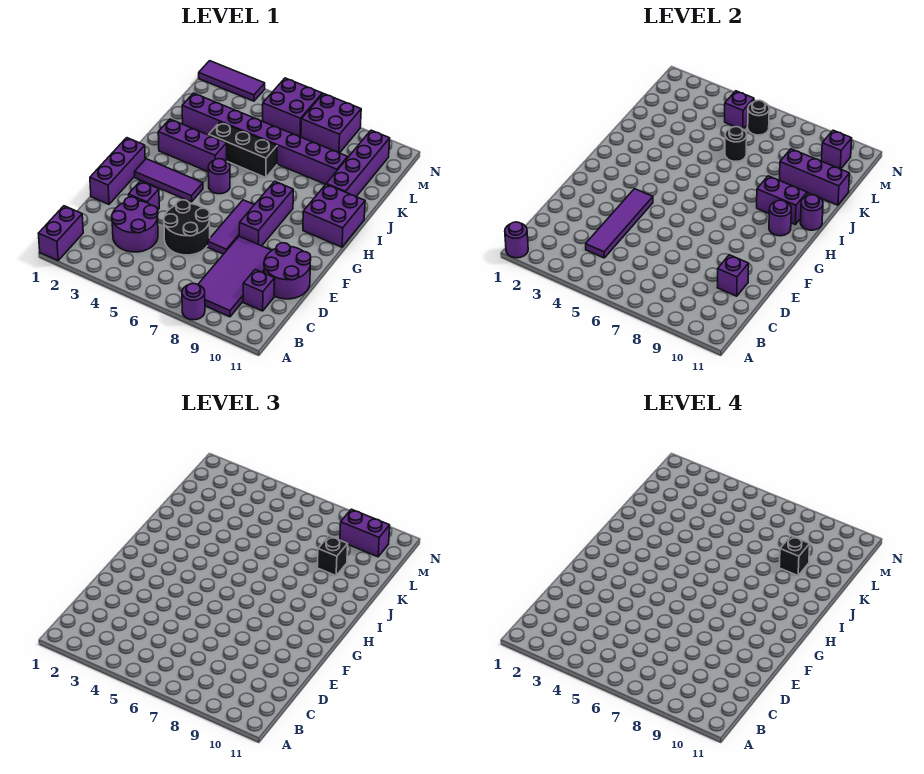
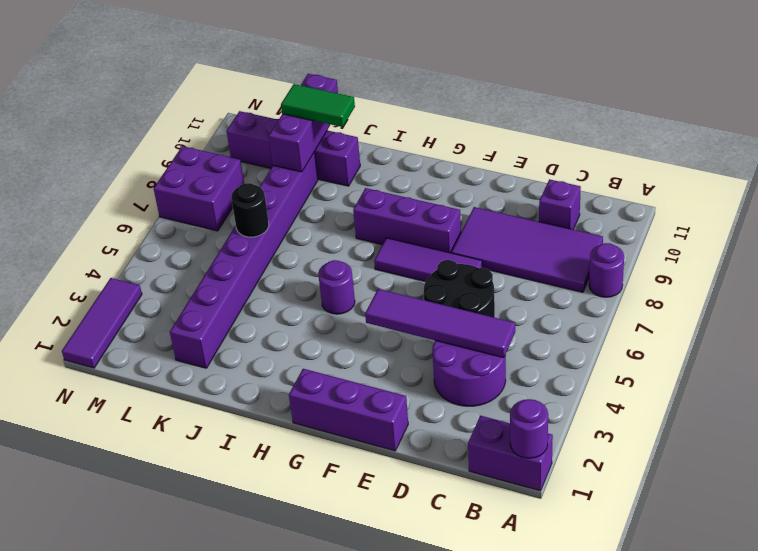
green 1x2 tile [281,84,355,127] -> none
none -> purple 2x2 round brick [264,243,311,299]
none -> purple 1x1 brick [129,181,159,209]
none -> purple 1x3 tile [135,159,203,202]
none -> purple 2x2 brick [303,184,365,247]

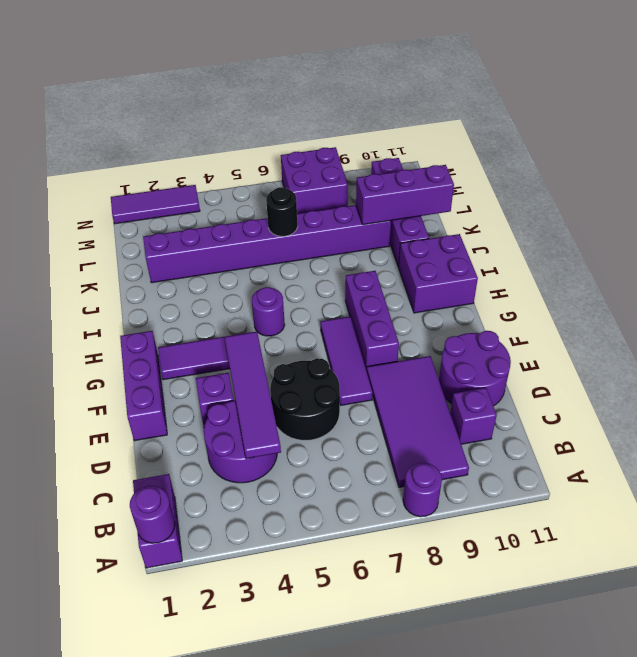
none -> purple 1x3 brick [158,119,227,172]
none -> black 1x3 brick [209,122,277,178]
none -> purple 2x2 brick [263,78,322,137]
none -> purple 1x1 brick [717,255,749,296]

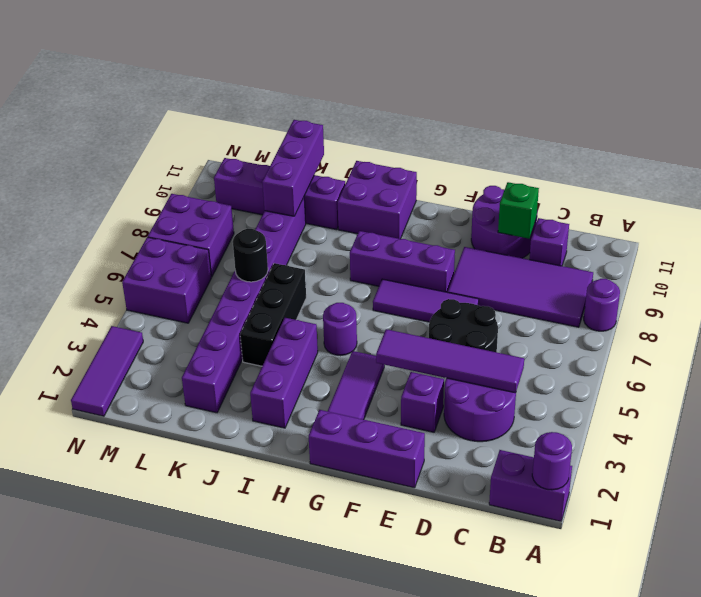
green 1x1 brick [498,182,539,239] -> purple 1x1 brick [717,255,749,296]
none -> purple 1x1 round brick [769,200,791,236]
none -> purple 1x2 brick [757,176,807,224]
none -> purple 1x1 round brick [800,195,823,230]
none -> purple 1x1 brick [725,91,754,129]

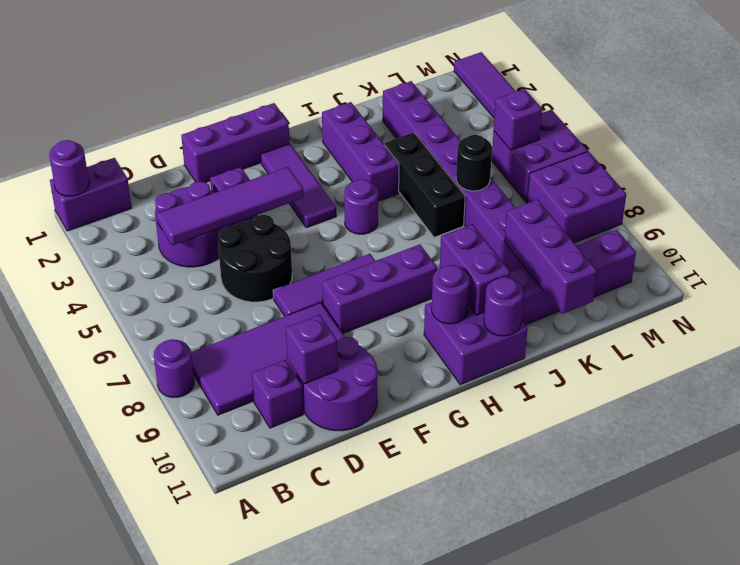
none -> black 1x1 round brick [748,100,769,135]
none -> purple 1x1 brick [822,130,852,169]
none -> black 1x1 brick [317,536,348,576]
none -> purple 1x2 brick [340,509,390,557]

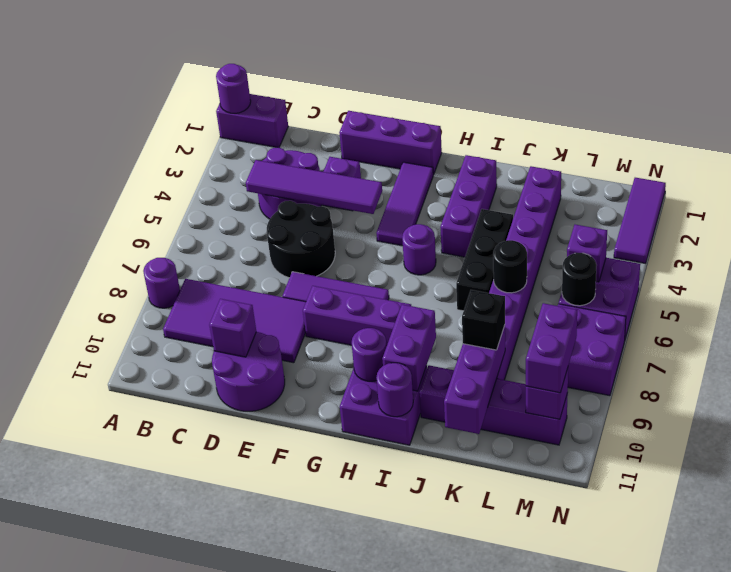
none -> purple 1x1 brick [243,269,275,311]
none -> black 1x1 brick [779,536,810,576]

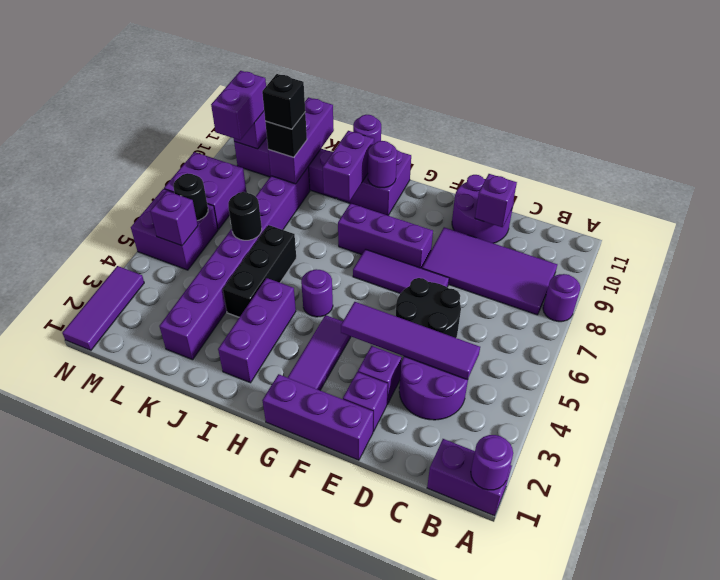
purple 1x1 brick [343,372,388,432] -> purple 1x1 brick moved to [243,269,275,311]

